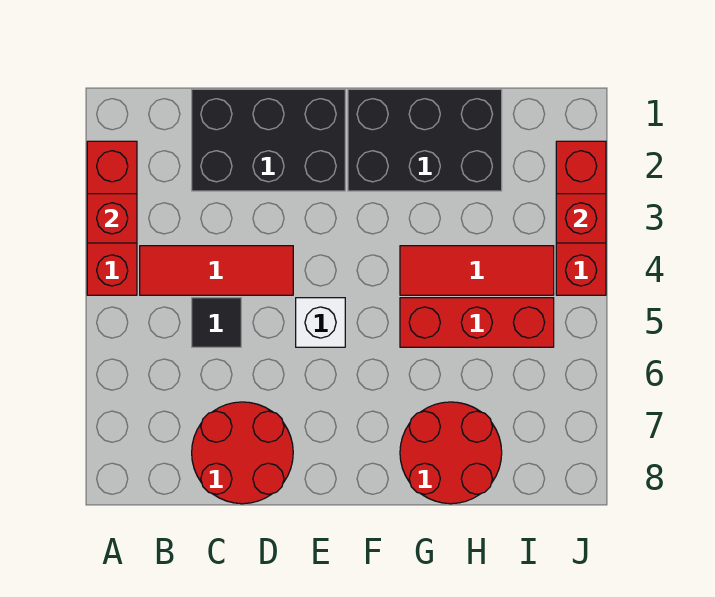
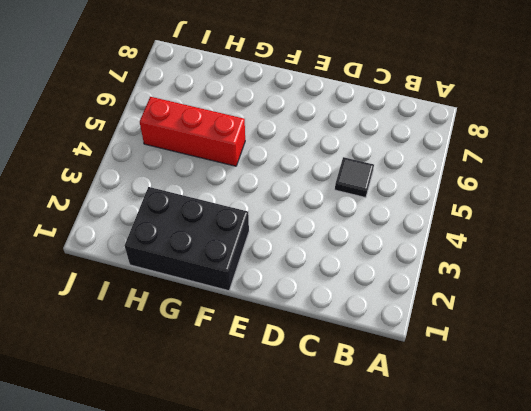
none -> red 1x3 brick [87,141,137,295]
none -> red 1x3 tile [140,246,293,295]
none -> black 2x3 brick [192,89,345,191]

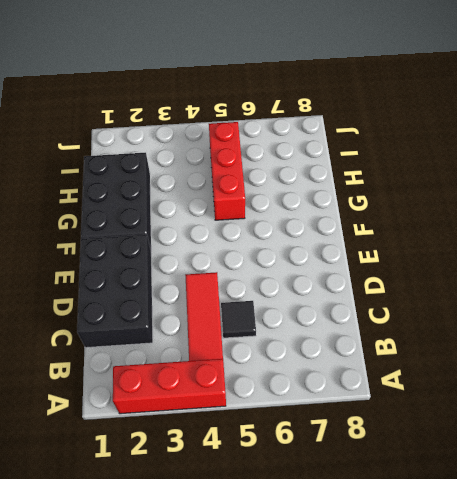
none -> red 2x2 round brick [192,402,293,504]
none -> white 1x1 brick [296,298,345,347]
none -> red 1x3 tile [400,246,554,295]

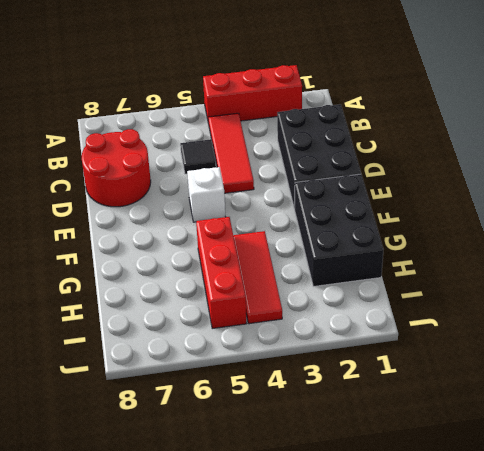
none -> red 2x2 round brick [400,402,502,504]
none -> red 1x3 brick [556,141,606,295]
none -> red 1x1 brick [87,194,137,243]

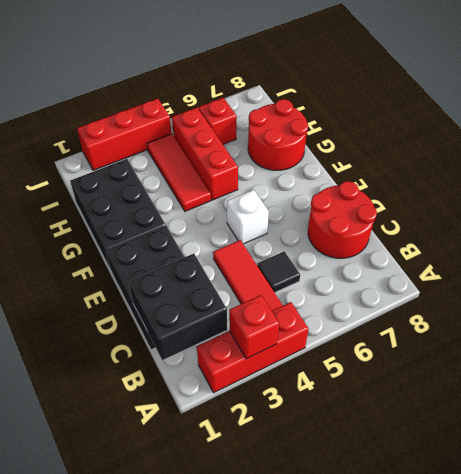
black 2x2 brick [129,254,227,360] -> none
red 1x1 brick [199,98,236,144] -> red 1x1 brick moved to [556,194,606,243]

